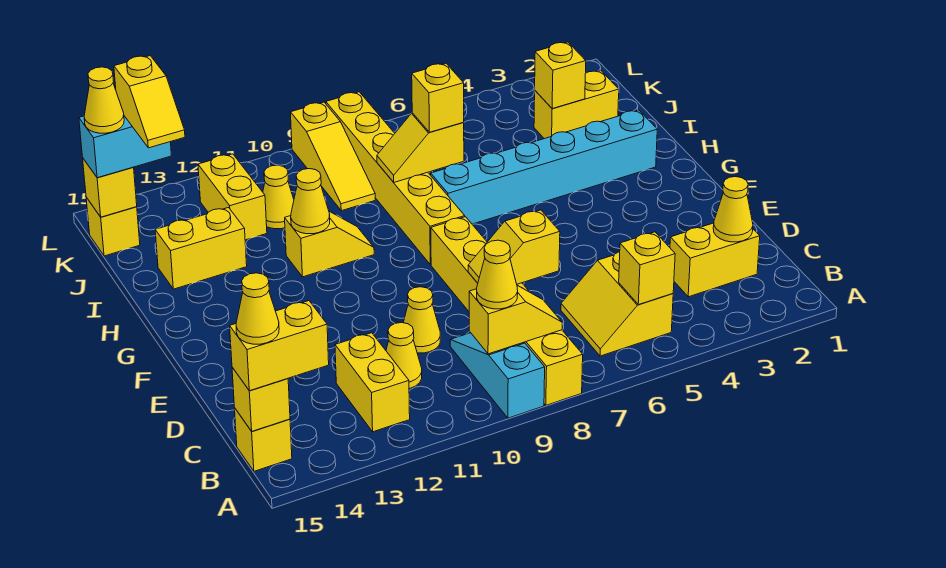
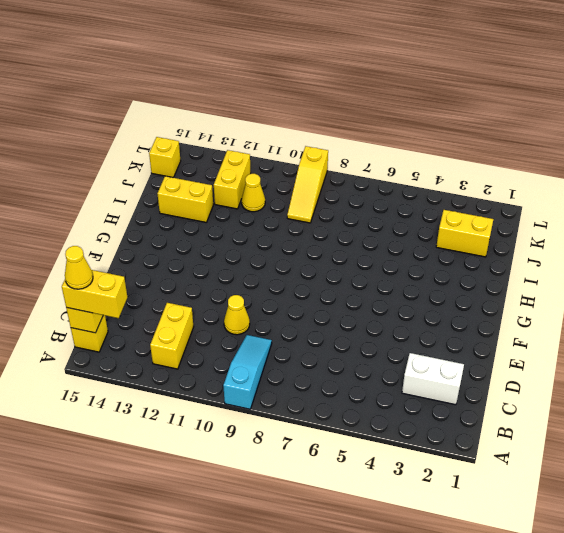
white 1x2 brick [402,353,464,405] -> yellow 1x2 brick [670,223,760,297]
none -> yellow 1x6 brick [431,217,583,405]
none -> yellow 2x2 slope [561,252,673,356]
none -> yellow 1x1 cone [386,323,422,389]
none -> yellow 1x6 brick [326,92,465,265]

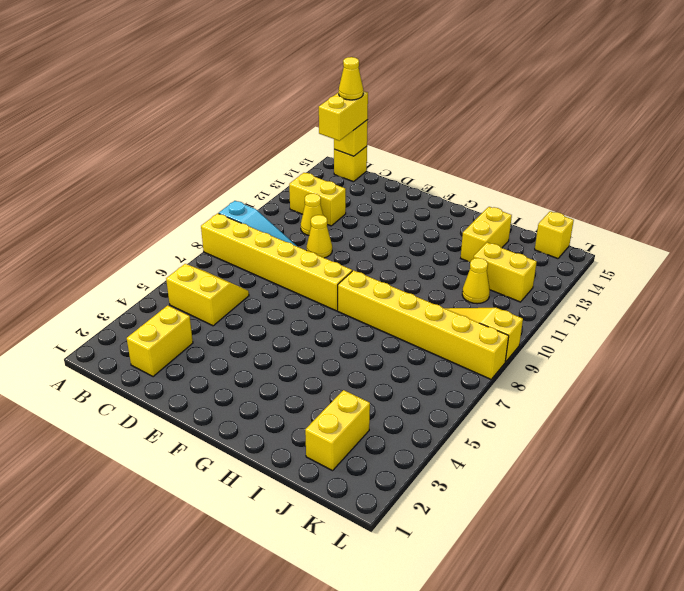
none -> cyan 1x6 brick [431,110,657,224]
none -> yellow 1x2 slope [285,211,374,277]
none -> yellow 1x1 brick [619,232,675,305]
none -> yellow 1x2 slope [469,285,562,354]

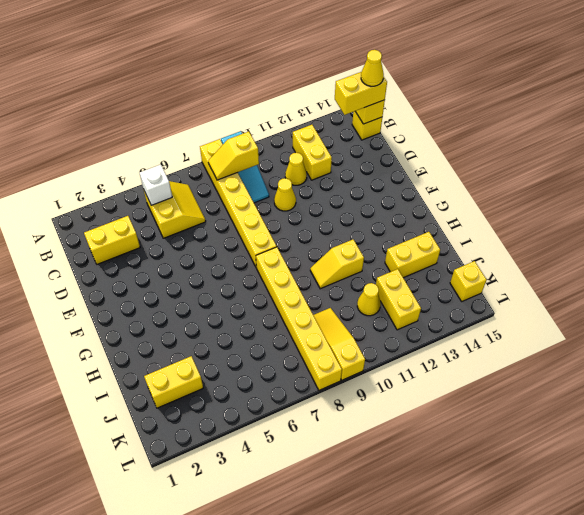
white 1x1 brick [140,165,172,205] -> yellow 1x1 brick [619,232,675,305]
none -> cyan 1x6 brick [431,110,657,224]
none -> yellow 1x1 cone [713,177,753,242]
none -> yellow 1x2 slope [468,210,560,284]
none -> yellow 1x1 cone [291,169,330,234]

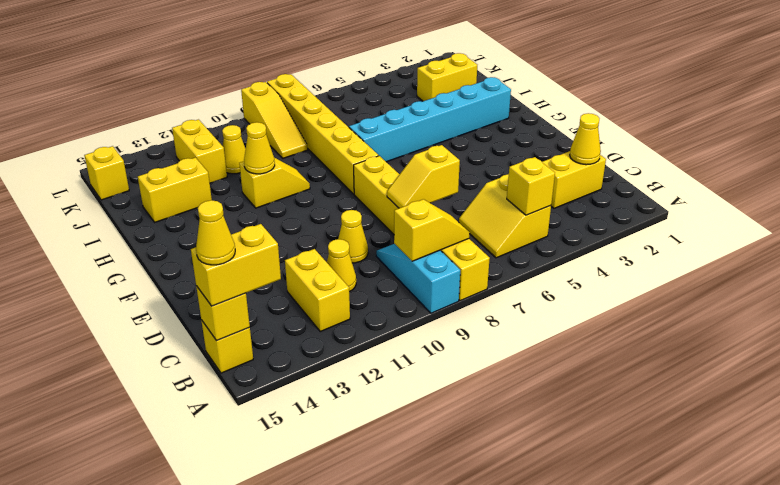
none -> yellow 1x2 slope [377,113,464,182]
none -> yellow 1x1 brick [535,42,586,109]
none -> yellow 1x1 brick [83,159,137,217]
none -> yellow 1x1 cone [477,240,518,309]

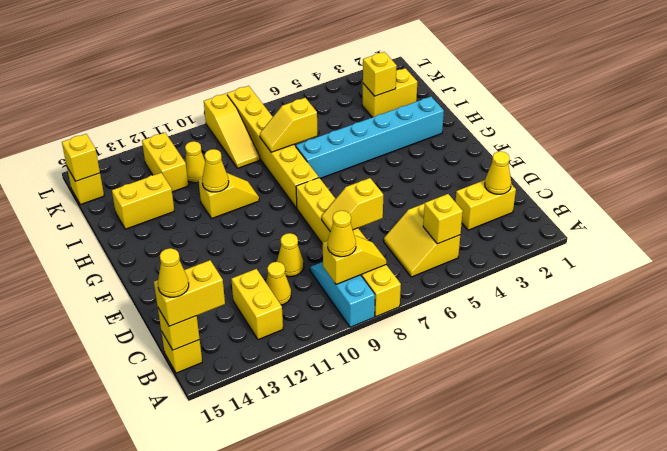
none -> yellow 1x1 brick [412,63,464,132]
none -> cyan 1x2 brick [79,116,171,178]
none -> yellow 1x2 slope [114,56,185,148]
none -> yellow 1x1 cone [84,67,124,133]

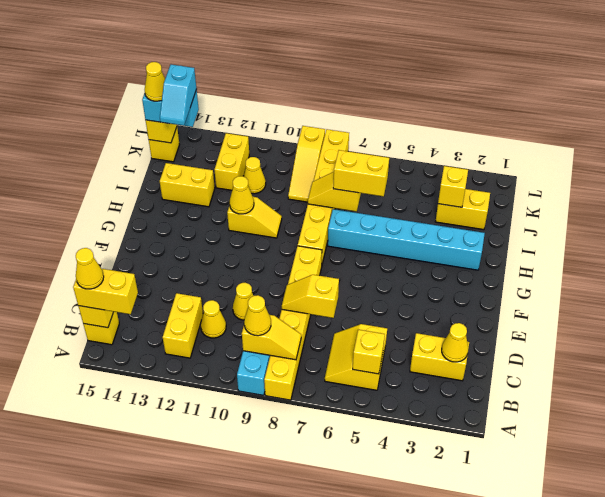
yellow 1x2 brick [333,150,389,197] -> yellow 1x1 brick [412,63,464,132]
cyan 1x2 slope [160,65,196,126] -> yellow 1x2 slope [114,56,185,148]

